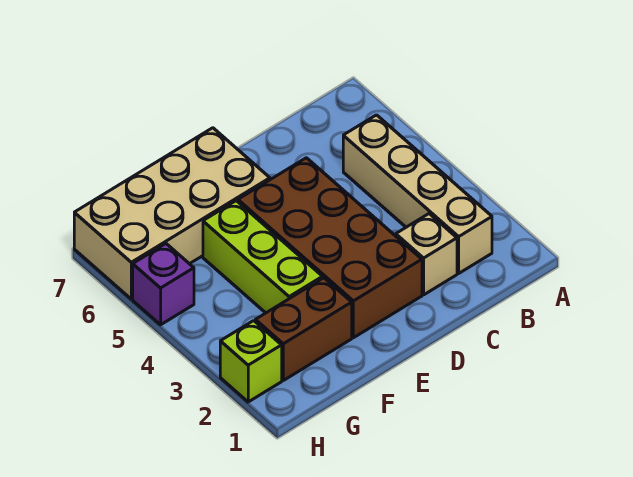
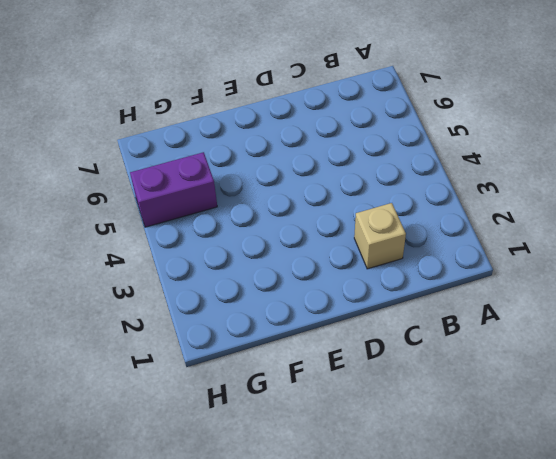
purple 1x2 brick [130,152,217,227] -> purple 1x1 brick [133,244,194,325]
none -> tan 1x4 brick [343,115,492,273]
none -> brown 2x4 brick [238,158,422,338]

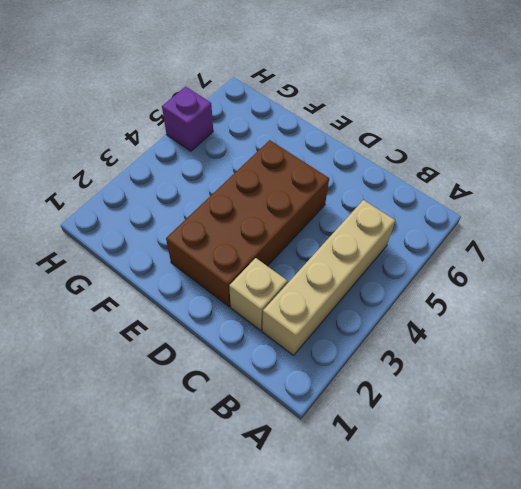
none -> tan 2x4 brick [74,128,270,299]
none -> brown 1x2 brick [255,278,352,380]

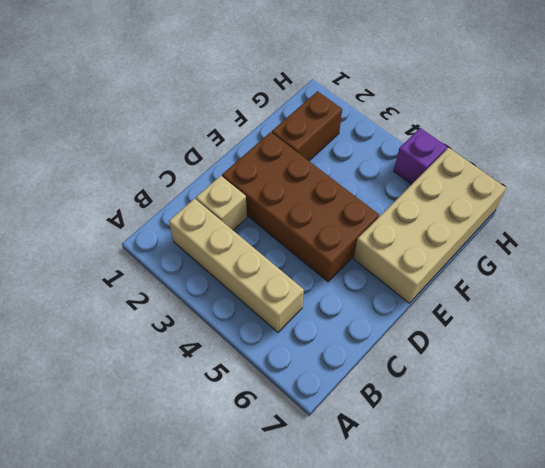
none -> lime 1x3 brick [203,201,323,313]
none -> lime 1x1 brick [220,321,282,402]

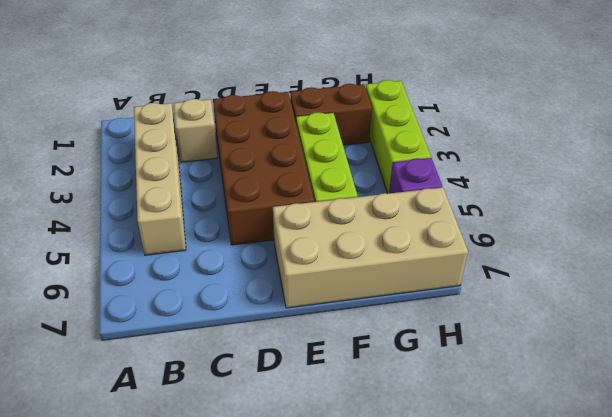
lime 1x3 brick [366,80,431,194] -> lime 1x1 brick [220,321,282,402]

